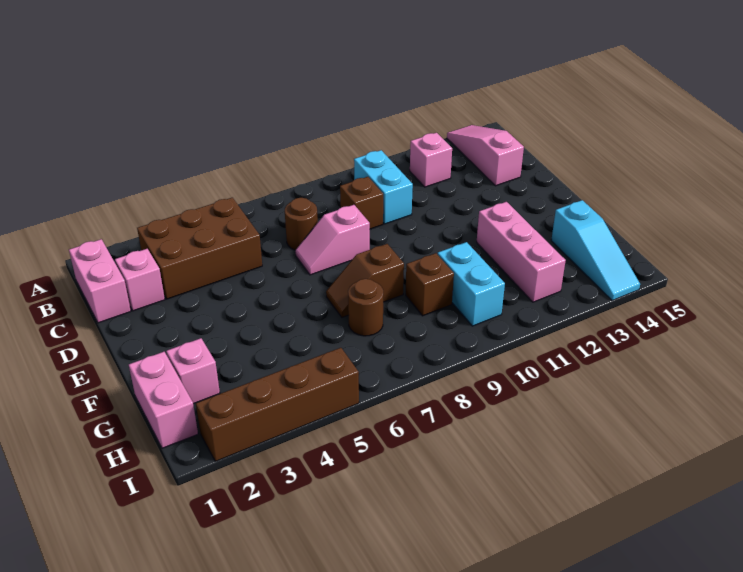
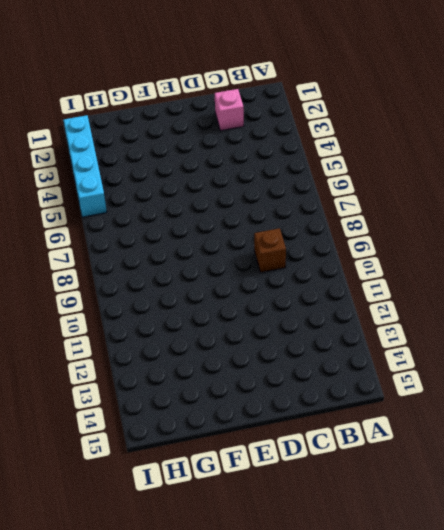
cyan 1x4 brick [64,115,107,217] -> brown 1x4 brick [196,348,359,461]
none -> pink 1x3 slope [447,125,524,186]
none -> pink 1x2 brick [69,239,131,323]
none -> brown 2x3 brick [137,198,262,299]

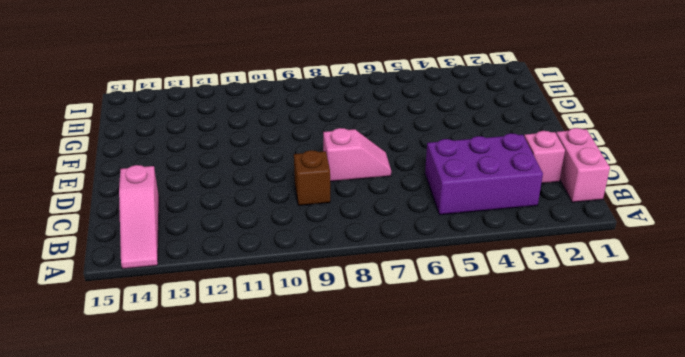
purple 2x3 brick [425,133,543,215] -> brown 2x3 brick [137,198,262,299]
none -> cyan 1x2 brick [354,150,413,224]
none -> pink 1x1 brick [410,133,452,187]
none -> brown 1x1 round brick [285,198,318,250]

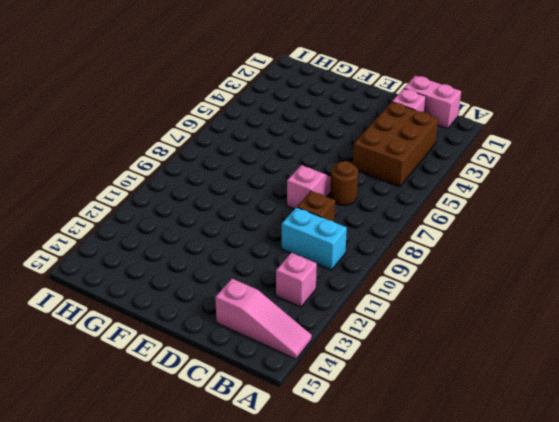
none -> brown 1x2 slope [326,244,404,317]
none -> pink 1x3 brick [477,202,566,302]
none -> pink 1x2 brick [129,352,198,448]

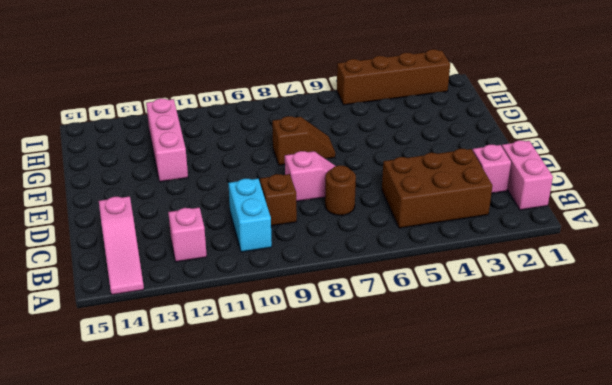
none -> pink 1x2 brick [129,352,198,448]
none -> pink 1x1 brick [166,338,220,404]
none -> brown 1x1 round brick [348,279,383,336]

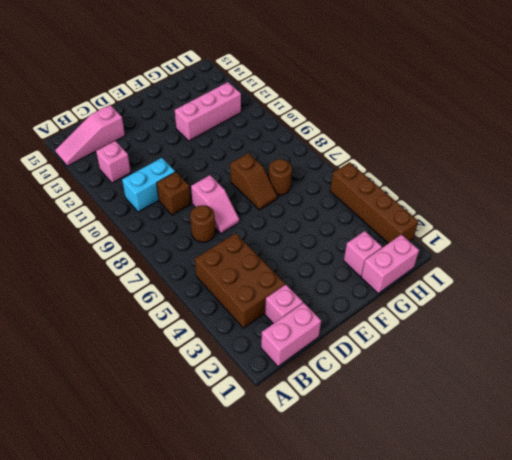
none -> brown 1x1 brick [406,253,454,316]
none -> cyan 1x2 brick [438,242,505,326]
none -> cyan 1x3 slope [551,200,640,300]

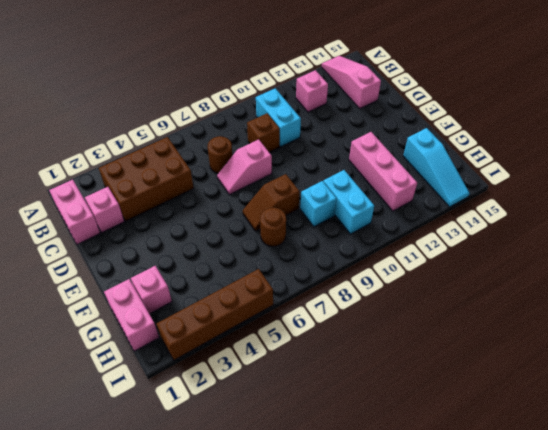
cyan 1x1 brick [300,181,337,227] -> brown 1x1 brick [406,253,454,316]

